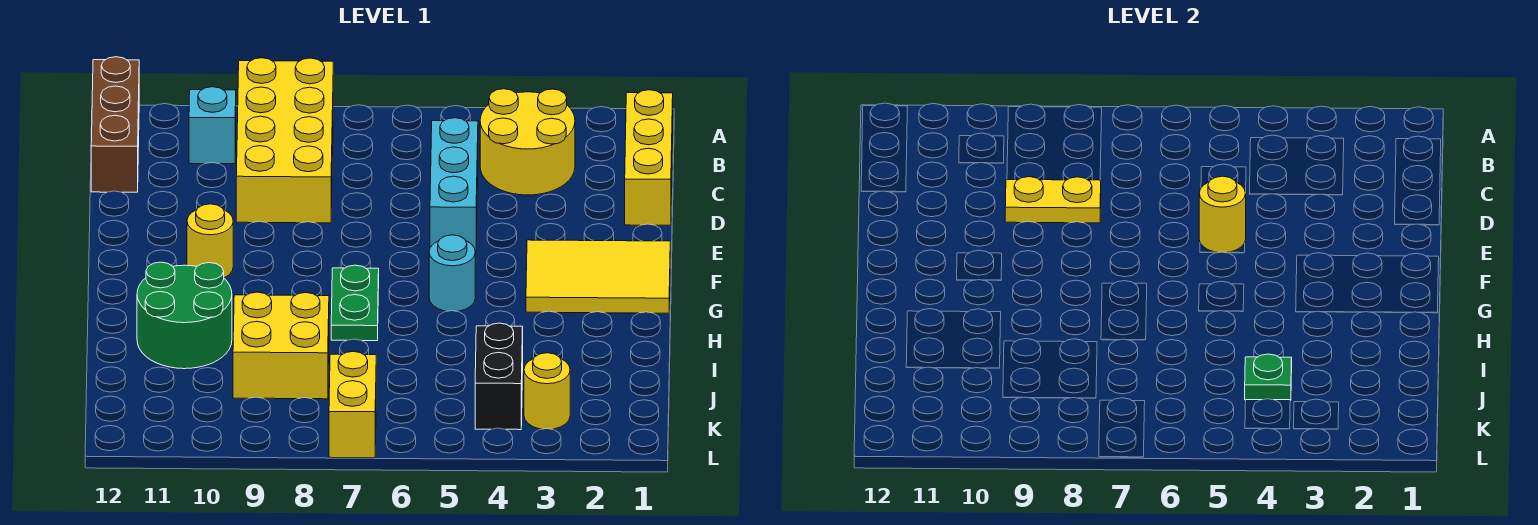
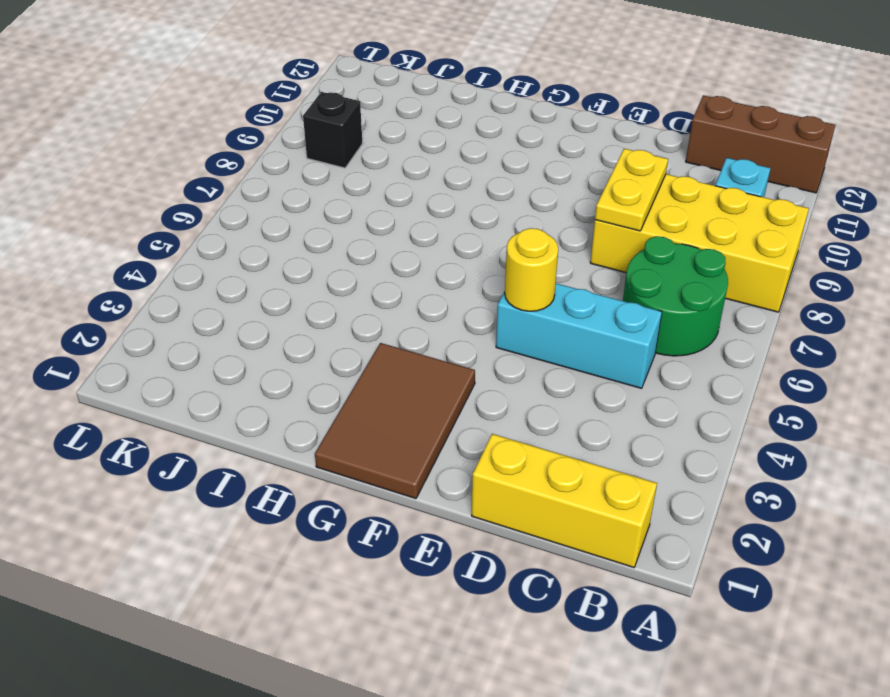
green 2x2 round brick [623,236,728,356] -> green 2x2 round brick moved to [137,262,232,369]
brown 2x3 tile [315,343,475,499] -> yellow 2x3 tile [526,240,670,313]
black 1x1 brick [303,92,362,168] -> none
none -> yellow 2x2 round brick [480,89,575,195]
none -> yellow 1x1 round brick [187,204,233,278]
none -> cyan 1x1 round brick [429,235,475,311]

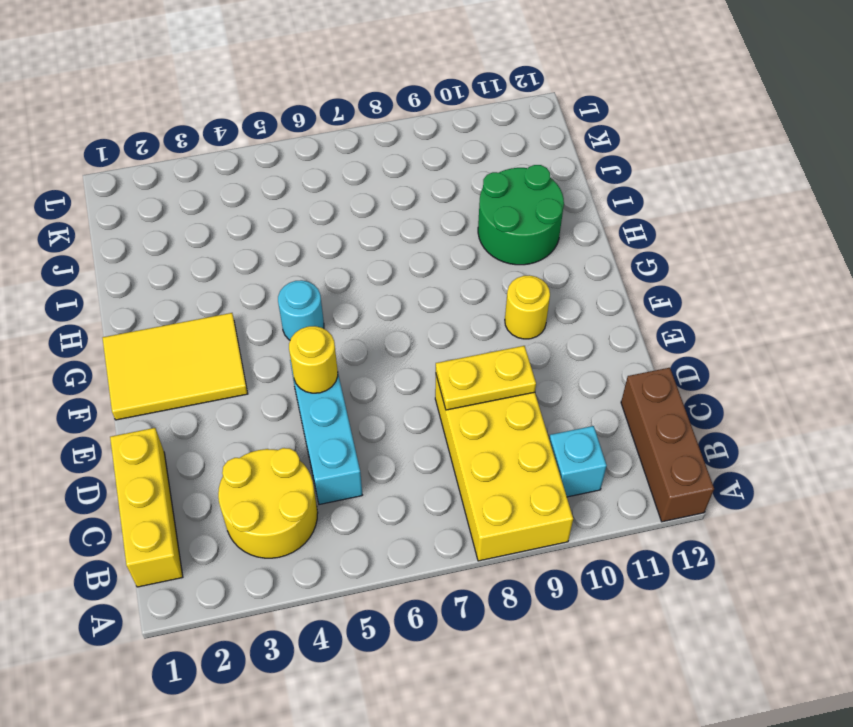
none -> green 1x2 plate [331,265,379,341]
none -> yellow 2x2 brick [233,292,329,399]
none -> black 1x2 brick [475,323,523,430]

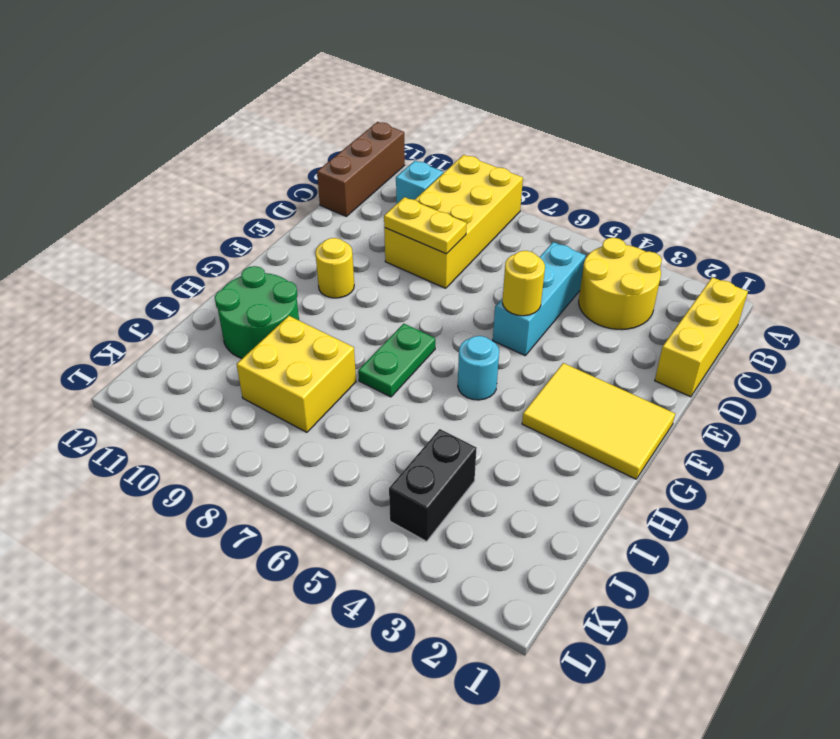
none -> yellow 1x1 round brick [524,353,570,429]
none -> yellow 1x2 brick [329,351,376,458]
none -> green 1x1 plate [1245,354,1292,400]

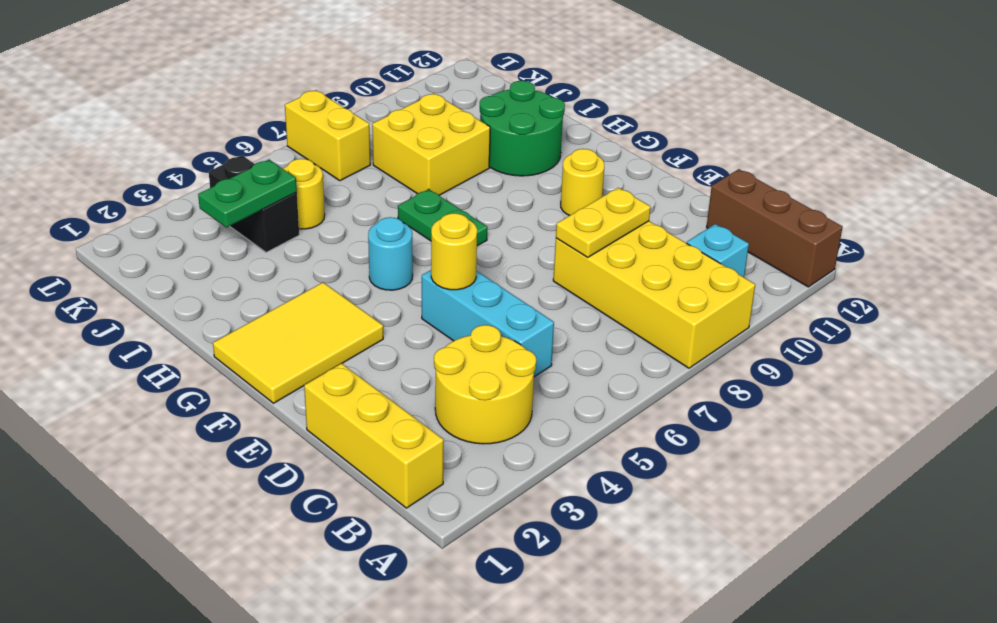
green 1x2 plate [198,160,297,227] -> green 1x1 plate [1245,354,1292,400]
yellow 1x1 round brick [283,159,325,229] -> yellow 1x1 round brick moved to [524,353,570,429]

